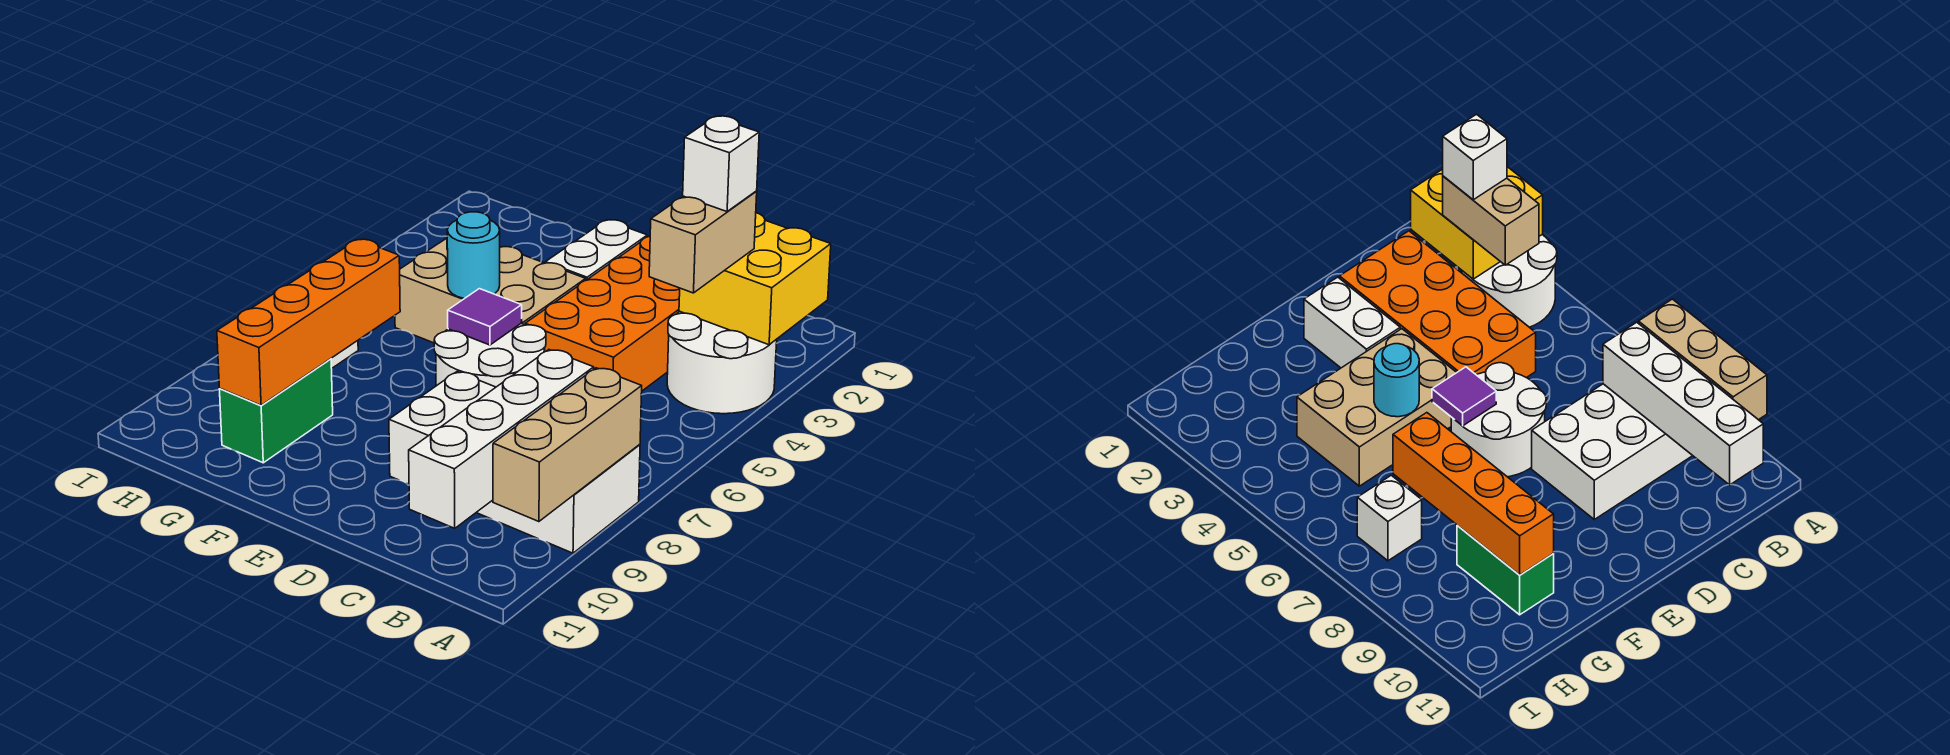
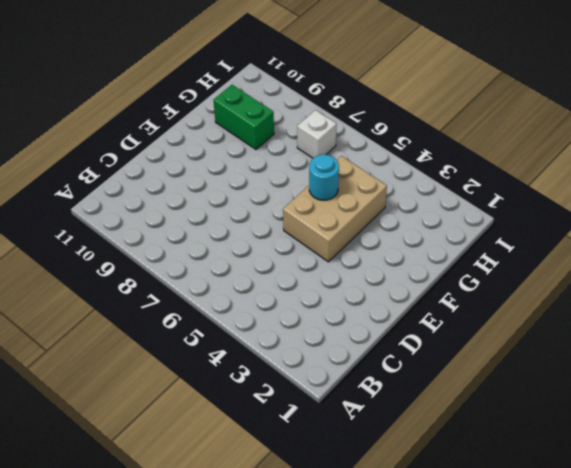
none -> white 2x2 round brick [667,311,777,414]
none -> white 2x4 brick [389,372,640,553]
none -> orange 2x4 brick [525,236,680,391]

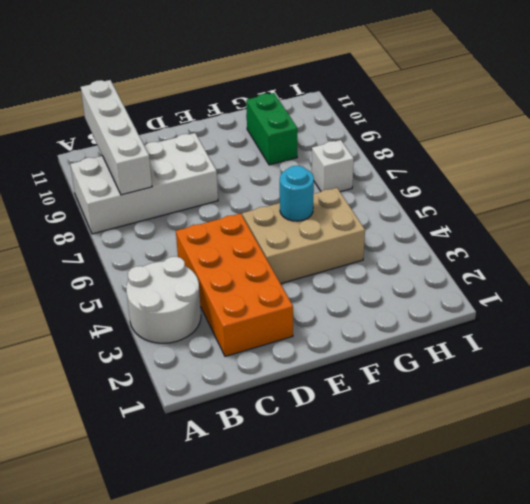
none -> white 2x2 round brick [434,324,546,387]
none -> white 1x2 brick [545,220,647,280]
none -> yellow 2x2 brick [679,213,831,345]

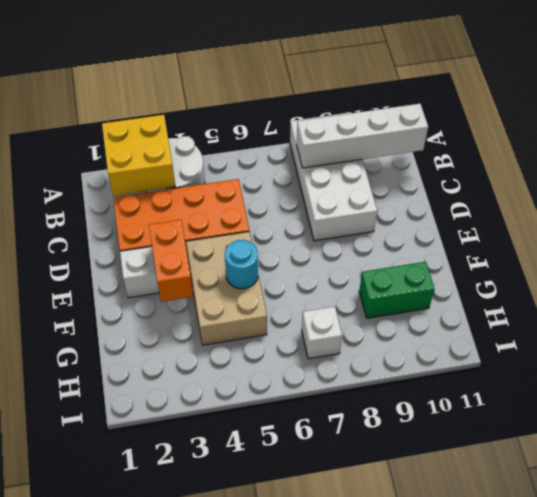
orange 1x2 brick [149,220,193,302] -> none
none -> white 2x2 round brick [434,324,546,387]
none -> tan 1x3 brick [493,368,642,522]
none -> purple 1x1 tile [448,289,522,345]

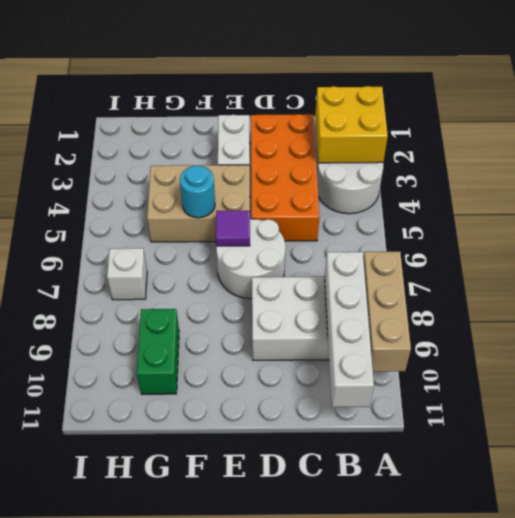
none -> orange 1x4 brick [217,239,400,405]
none -> tan 1x2 brick [649,191,757,293]
none -> white 1x1 brick [683,116,759,212]

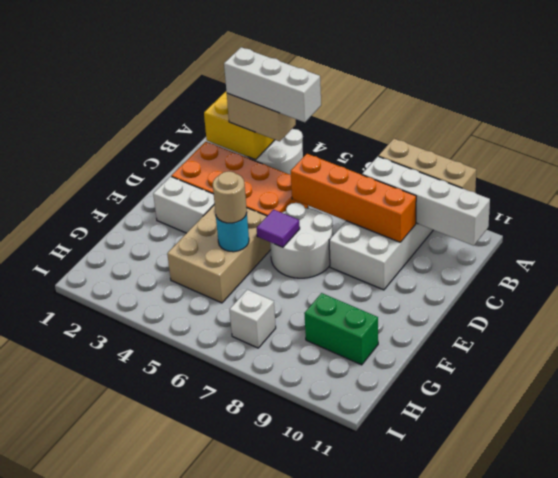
white 1x3 brick [224,47,321,122] -> white 1x1 brick [683,116,759,212]
orange 1x4 brick [291,154,416,242] -> orange 1x4 brick moved to [217,239,400,405]
tan 1x1 round brick [213,171,247,223] -> none

